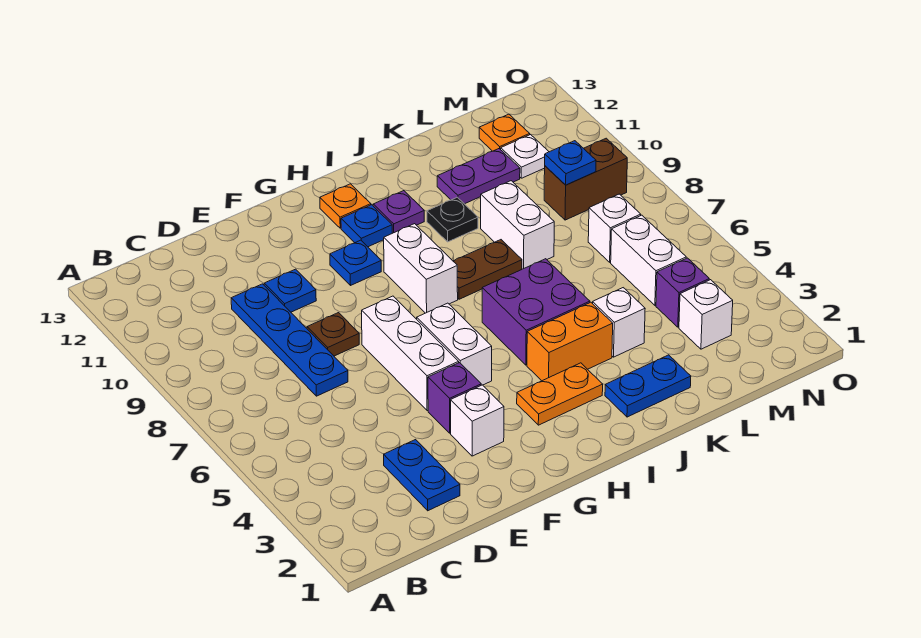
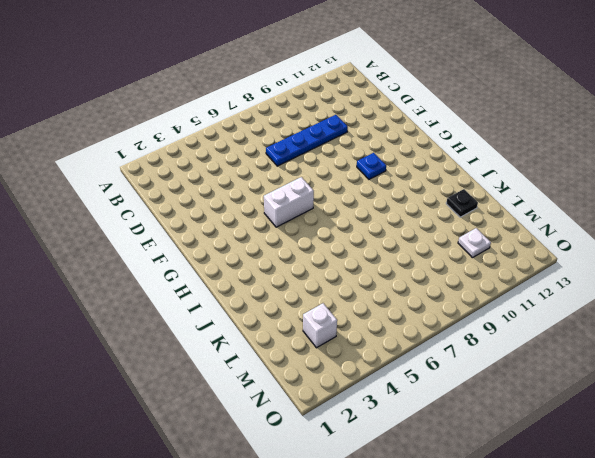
black 1x1 plate [446,189,478,217] -> black 1x1 plate moved to [427,197,478,242]
none -> blue 1x2 plate [384,440,460,511]
none -> brown 1x1 plate [307,313,359,356]
none -> blue 1x1 plate [264,269,316,312]
none -> white 1x1 brick [451,385,504,456]

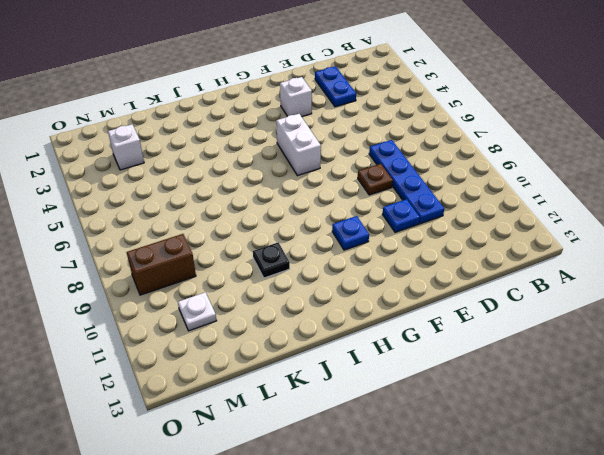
none -> purple 1x1 brick [428,363,481,433]
none -> white 1x3 brick [362,296,459,411]
none -> orange 1x2 plate [517,363,603,425]
none -> white 1x2 brick [384,224,458,313]

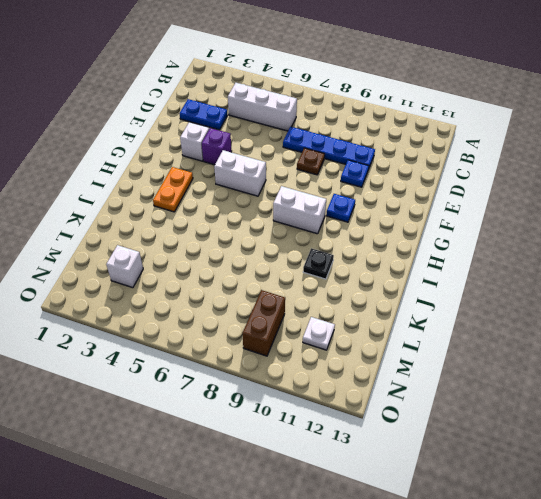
white 1x3 brick [228,83,297,131] -> white 1x3 brick moved to [362,296,459,411]
none -> blue 1x1 plate [341,205,392,247]
none -> orange 1x1 plate [320,184,371,228]
none -> orange 1x2 brick [527,302,613,381]
none -> purple 2x2 brick [482,259,590,365]

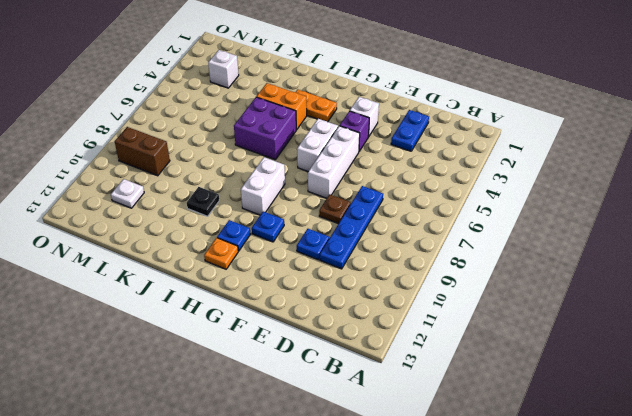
none -> brown 1x2 plate [453,240,522,299]
none -> purple 1x1 plate [373,191,424,233]
none -> blue 1x2 plate [605,355,691,417]
none -> white 1x1 brick [592,288,645,357]

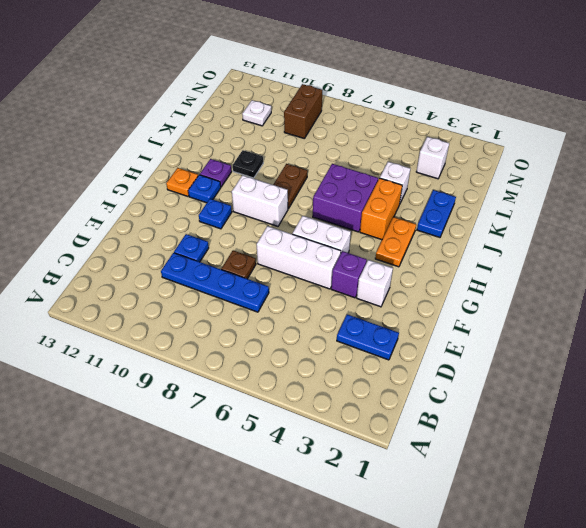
none -> white 1x2 brick [481,181,554,269]
none -> purple 1x2 plate [437,149,520,204]
none -> purple 1x1 brick [656,258,709,327]
none -> white 1x2 brick [611,215,686,305]

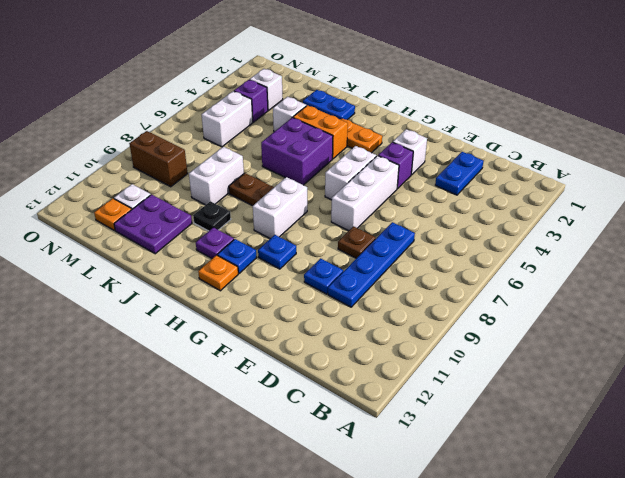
purple 2x2 plate [114,194,192,254] -> purple 1x2 plate [437,149,520,204]
none -> white 1x1 brick [588,194,641,262]
none -> blue 1x1 plate [545,141,596,185]

